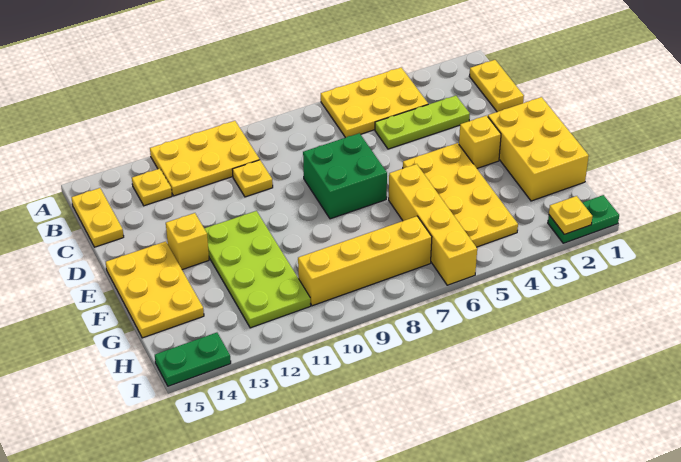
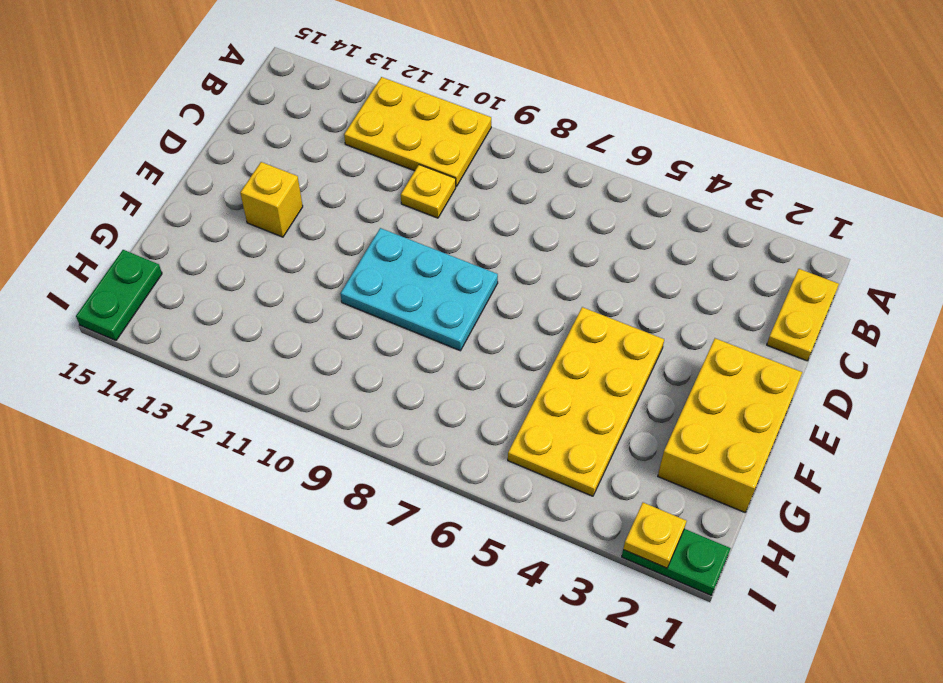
cyan 2x3 plate [341,228,498,351] -> green 2x2 brick [303,133,387,219]
green 1x2 plate [76,250,162,340] -> green 1x2 plate turned to [155,333,231,386]
none -> yellow 2x3 plate [321,68,428,138]
none -> yellow 1x1 plate [132,169,172,206]
none -> yellow 1x2 plate [71,188,124,247]

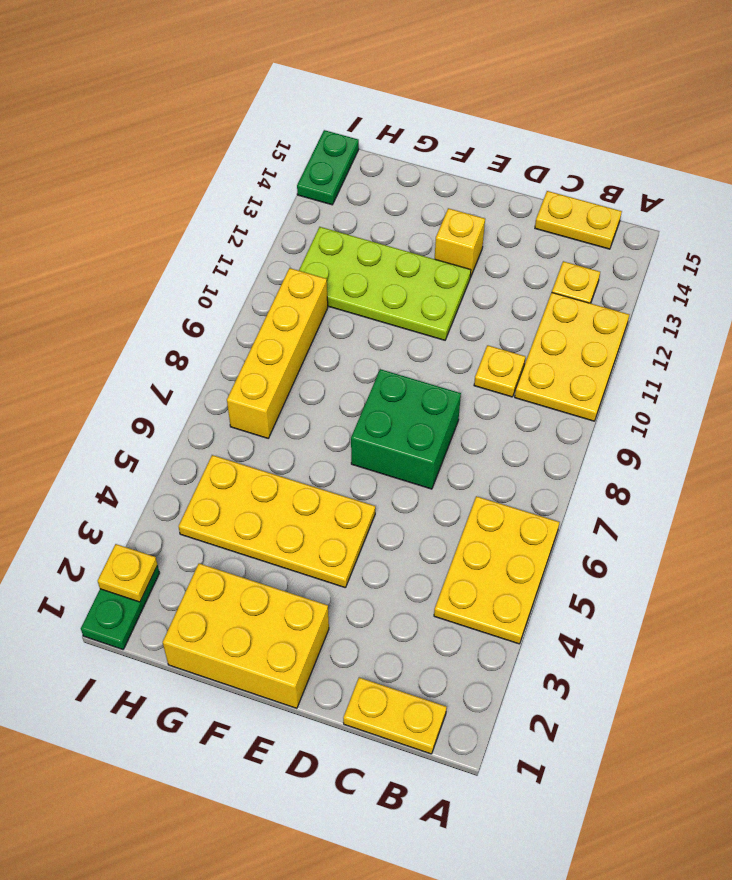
none -> lime 1x3 plate [375,96,470,149]
none -> yellow 1x1 brick [459,116,501,168]
none -> yellow 2x3 plate [106,241,204,338]

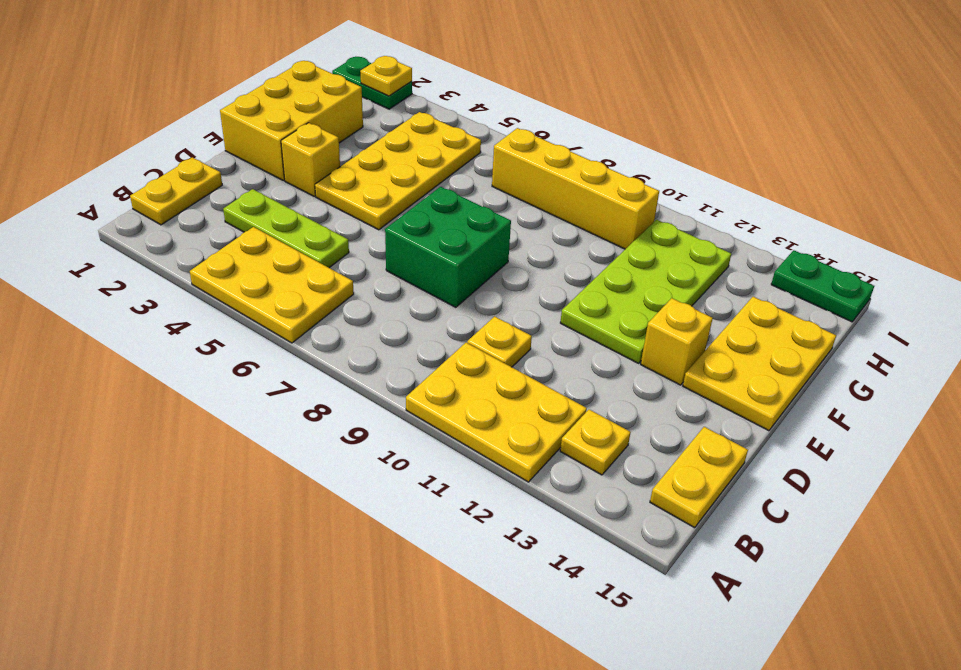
none -> yellow 1x4 brick [389,164,477,285]

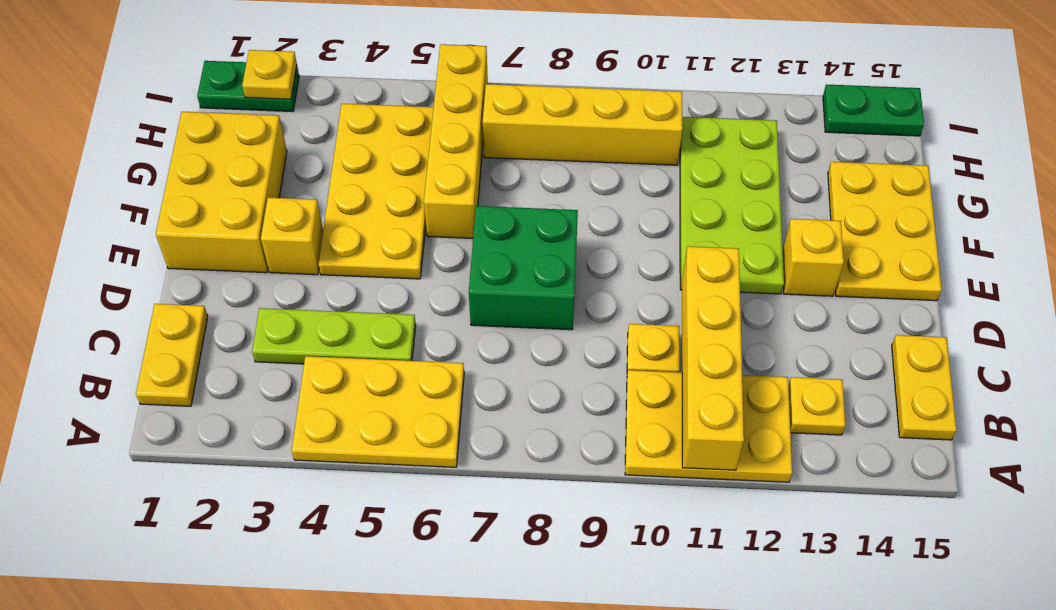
yellow 1x4 brick [682,246,744,470] -> none

